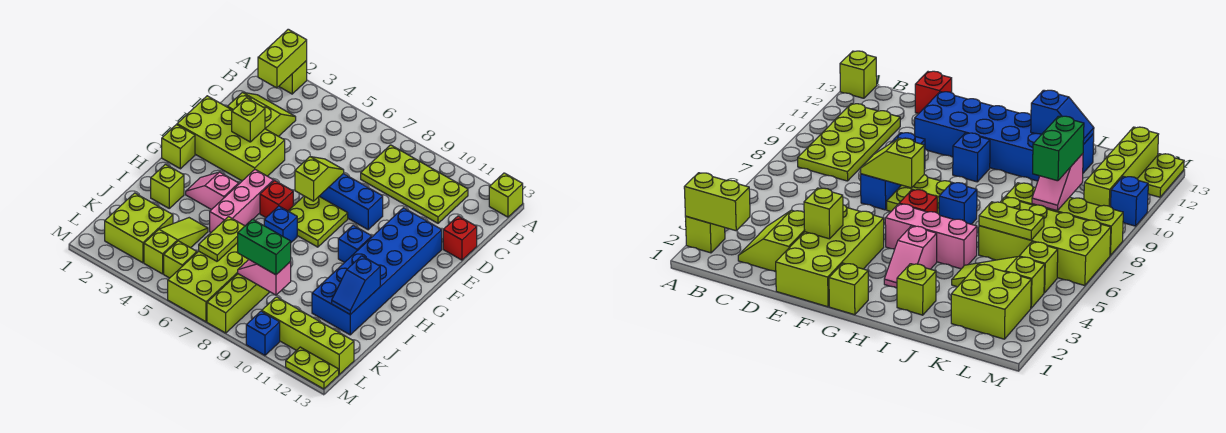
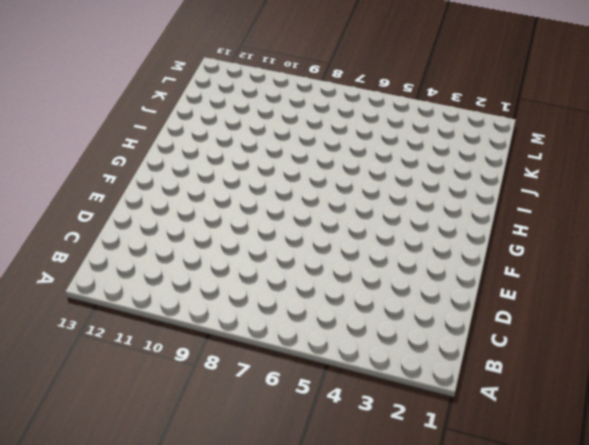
none -> lime 1x1 brick [279,61,307,94]
none -> lime 1x1 brick [489,173,523,217]
none -> lime 2x4 plate [361,145,468,223]
none -> lime 2x2 slope [227,92,296,136]

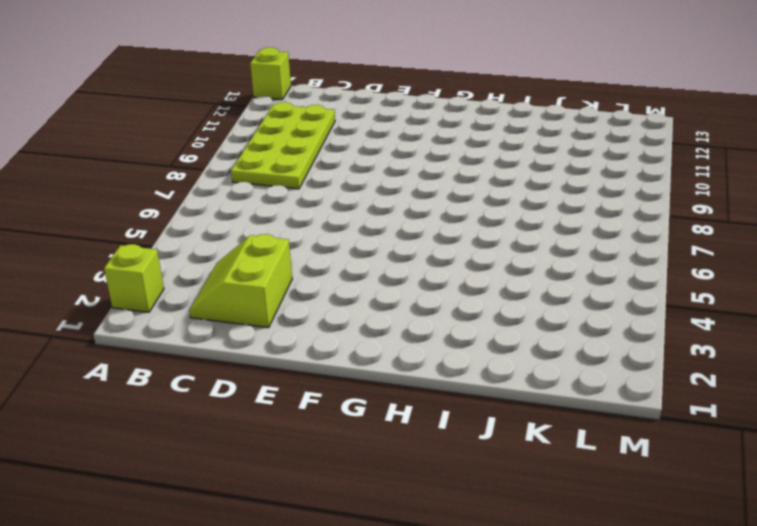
none -> red 1x1 brick [443,216,477,260]
none -> lime 2x4 brick [177,96,285,181]
none -> blue 1x3 brick [319,174,383,230]
none -> blue 2x6 brick [312,208,442,335]

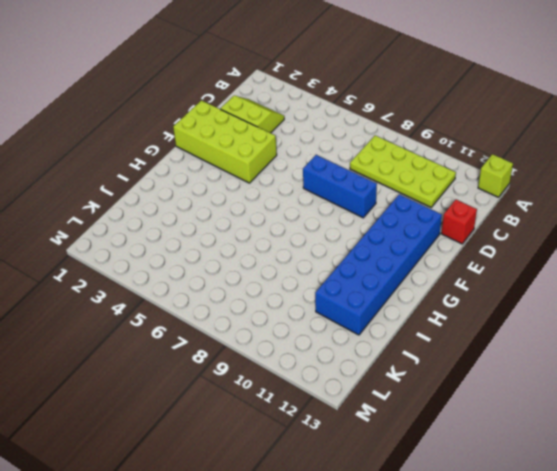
none -> lime 1x1 brick [279,61,307,94]
none -> lime 2x2 plate [288,196,348,247]
none -> lime 1x1 brick [162,125,195,169]
none -> pink 1x3 brick [210,170,274,232]

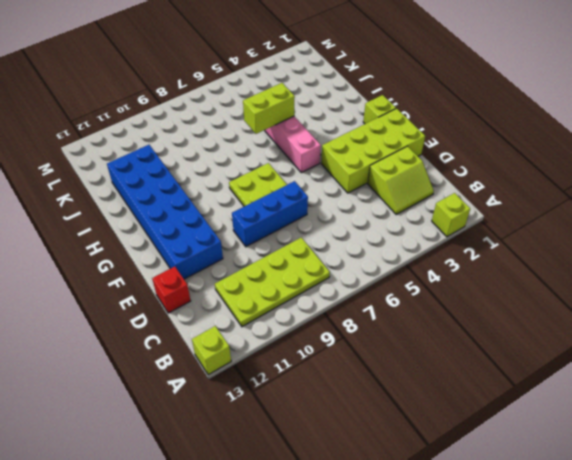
lime 1x2 brick [243,83,295,134] -> lime 1x2 brick turned to [258,29,307,88]
none -> red 1x1 brick [260,181,293,217]
none -> blue 1x1 brick [338,225,372,263]
none -> pink 1x2 slope [186,172,239,210]
none -> blue 1x1 brick [264,206,297,242]

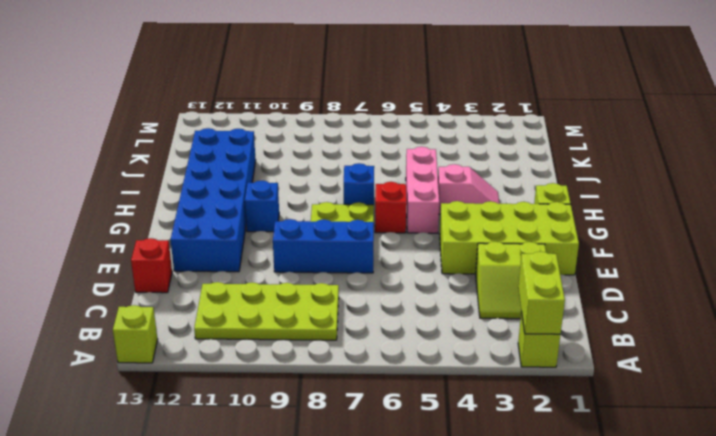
none -> lime 1x1 brick [151,164,184,208]
none -> lime 1x3 slope [144,218,208,274]
none -> lime 2x4 brick [168,243,249,322]
none -> lime 1x4 brick [207,274,269,333]

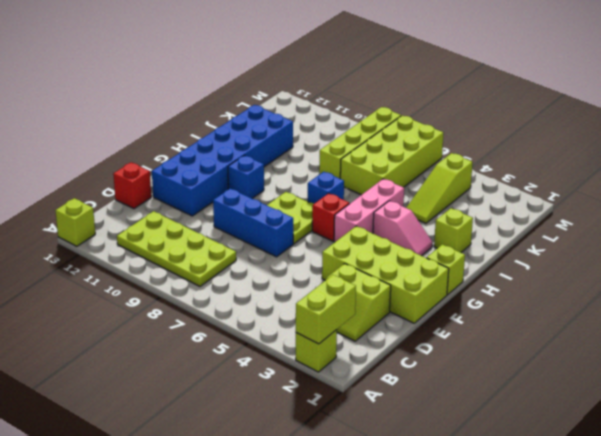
none -> lime 2x2 brick [105,193,173,263]
none -> lime 1x1 brick [164,241,197,278]
none -> lime 1x4 brick [262,297,354,375]
none -> blue 1x1 brick [246,311,280,355]

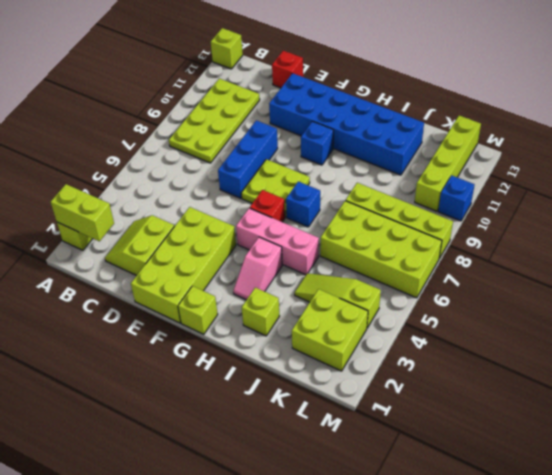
none -> lime 1x1 brick [164,241,197,278]
none -> lime 1x2 plate [286,347,339,389]
none -> lime 1x1 brick [232,98,265,142]
none -> lime 1x2 slope [295,157,344,201]

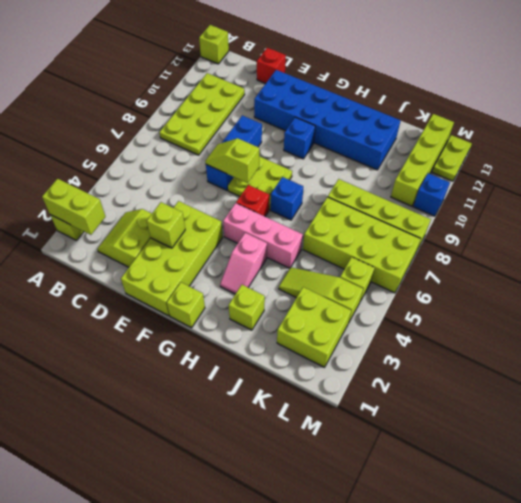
none -> blue 1x2 slope [332,256,380,314]
none -> lime 1x2 plate [199,217,245,261]
none -> pink 1x2 slope [238,260,291,295]
none -> green 1x2 brick [238,219,291,275]

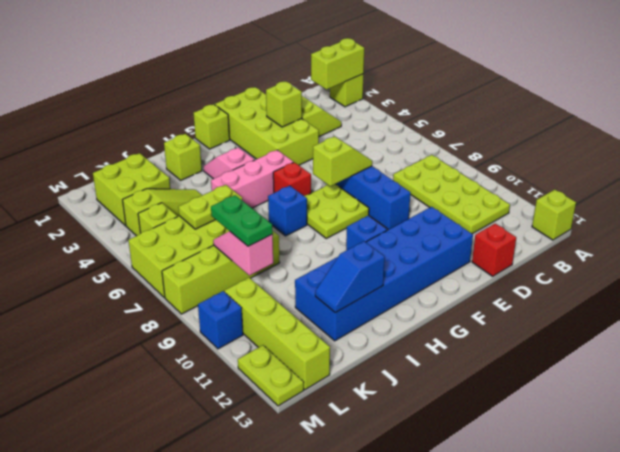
green 1x2 plate [211,195,273,246] -> green 1x2 brick [238,219,291,275]

